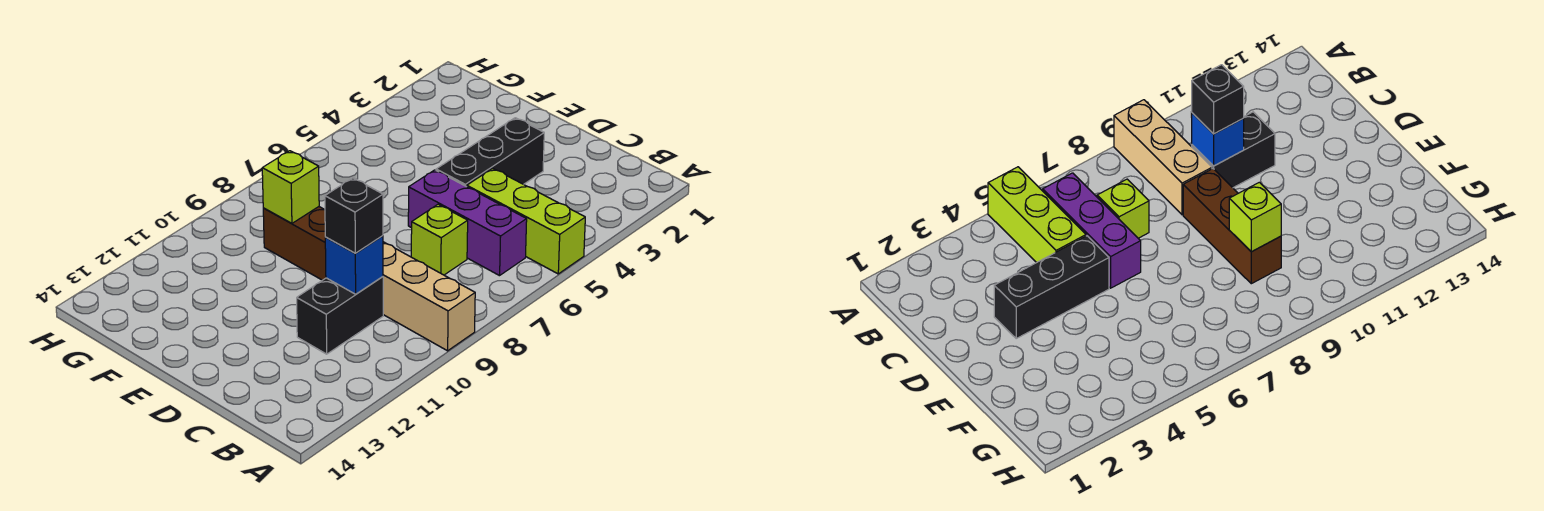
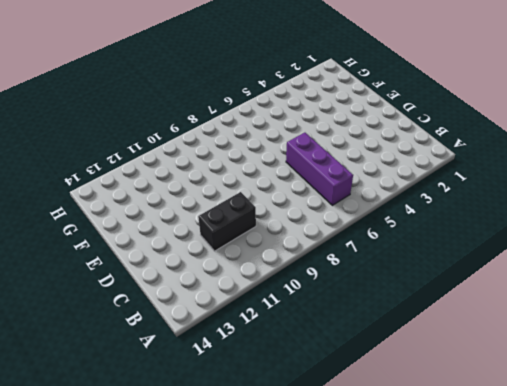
none -> lime 1x3 brick [467,168,585,274]
none -> tan 1x3 brick [383,242,475,351]

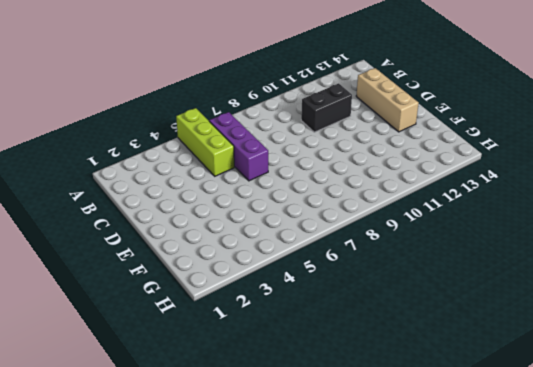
tan 1x3 brick [356,68,419,132] -> tan 1x3 brick moved to [383,242,475,351]
none -> lime 1x1 brick [411,204,468,275]
none -> black 1x3 brick [436,118,544,187]

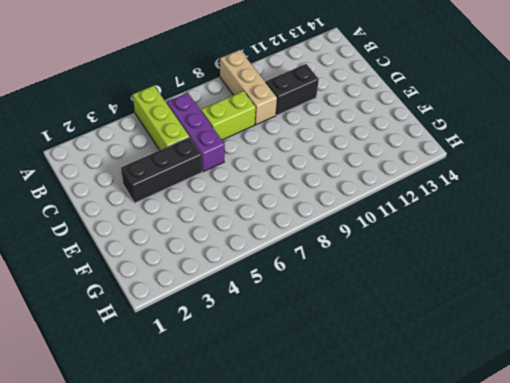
lime 1x2 brick [201,91,256,140] -> lime 1x1 brick [411,204,468,275]
none -> brown 1x3 brick [263,207,326,280]
none -> blue 1x1 brick [325,236,383,294]

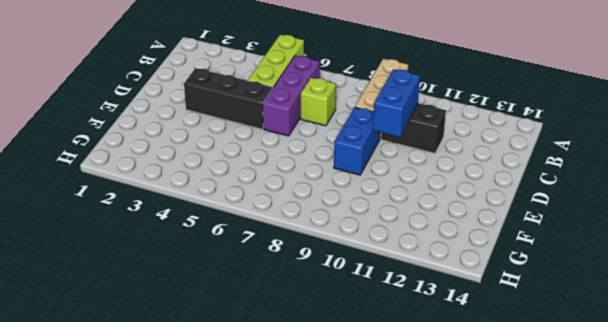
blue 1x2 brick [373,69,420,137] -> blue 1x1 brick [325,236,383,294]
blue 1x2 brick [334,107,380,175] -> brown 1x3 brick [263,207,326,280]
none -> lime 1x1 brick [262,151,319,224]
none -> black 1x1 brick [325,178,383,253]

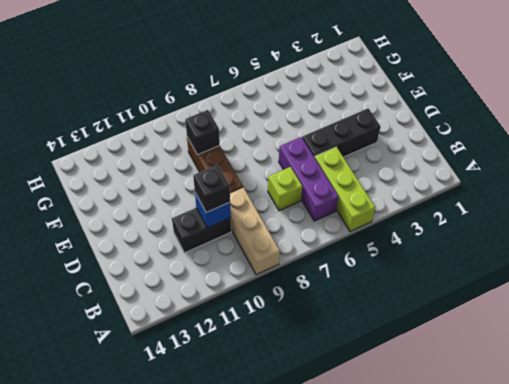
black 1x1 brick [185,110,220,155] -> lime 1x1 brick [262,151,319,224]

